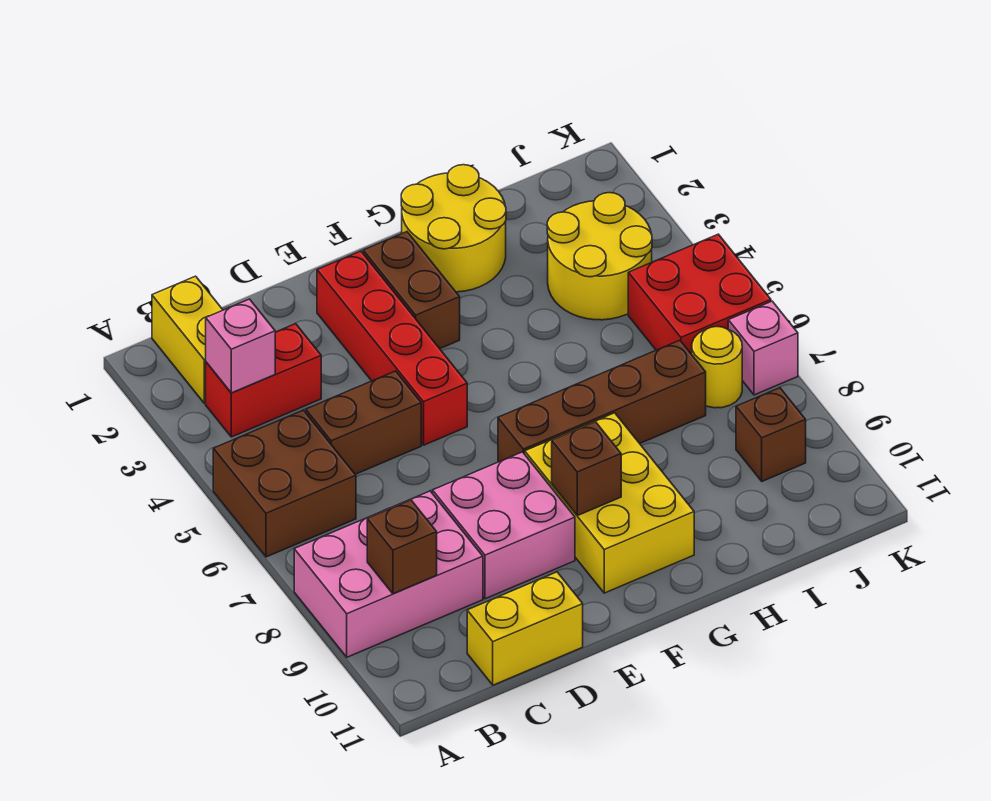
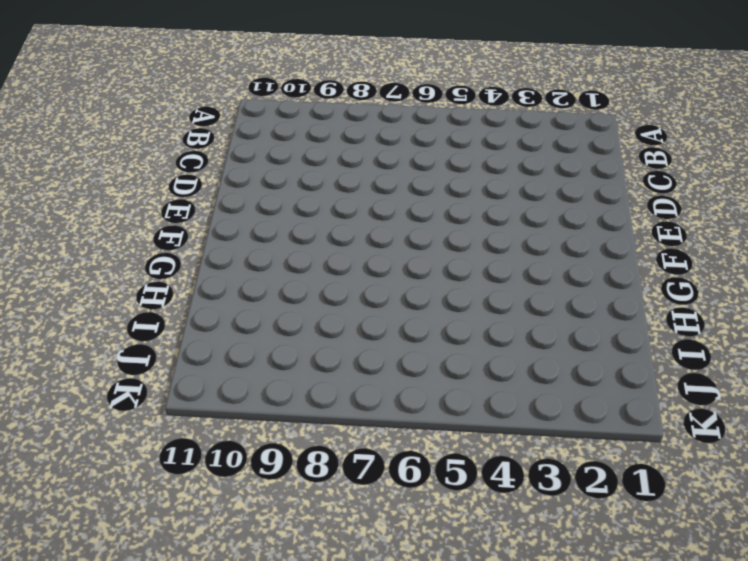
none -> brown 2x2 brick [213,410,356,557]
none -> pink 2x3 brick [294,491,483,657]
none -> yellow 1x2 brick [152,276,223,404]

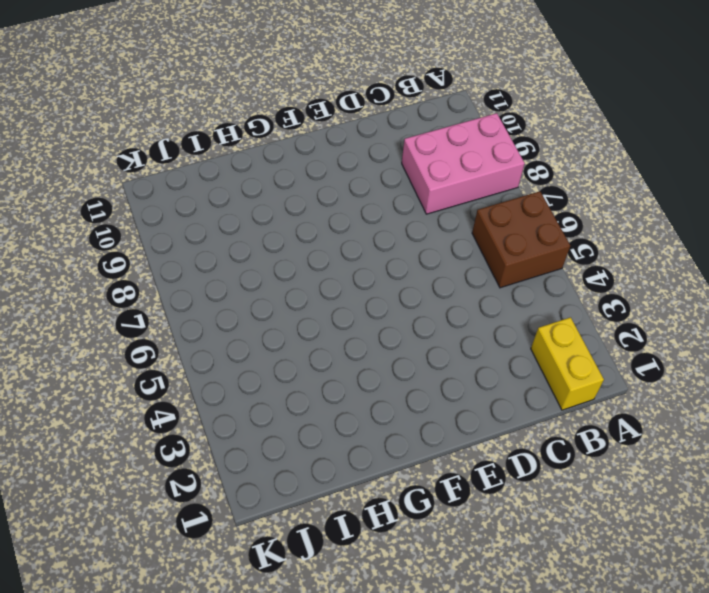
none -> red 1x2 brick [206,324,321,437]
none -> brown 1x2 brick [306,371,421,474]
none -> yellow 1x2 brick [467,572,583,685]

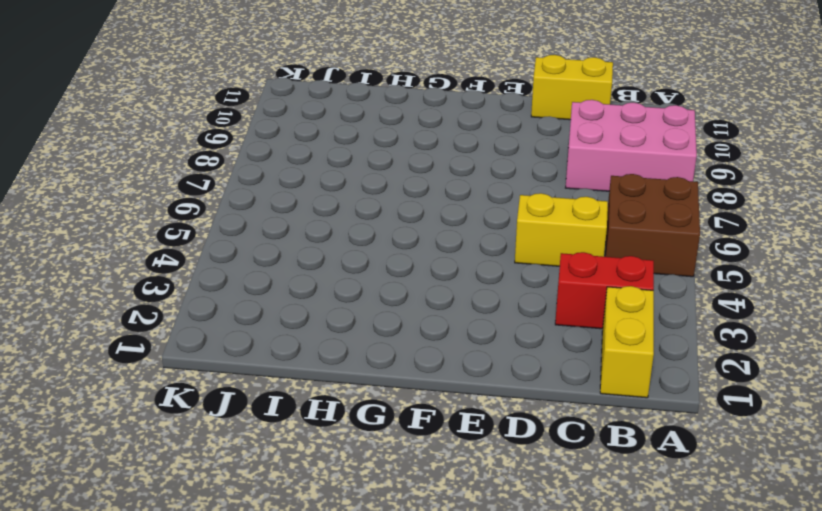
yellow 1x2 brick [515,193,608,266] -> brown 1x2 brick [306,371,421,474]
none -> pink 2x2 brick [433,452,575,599]
none -> red 1x4 brick [317,251,467,445]
none -> brown 1x2 brick [363,232,460,349]

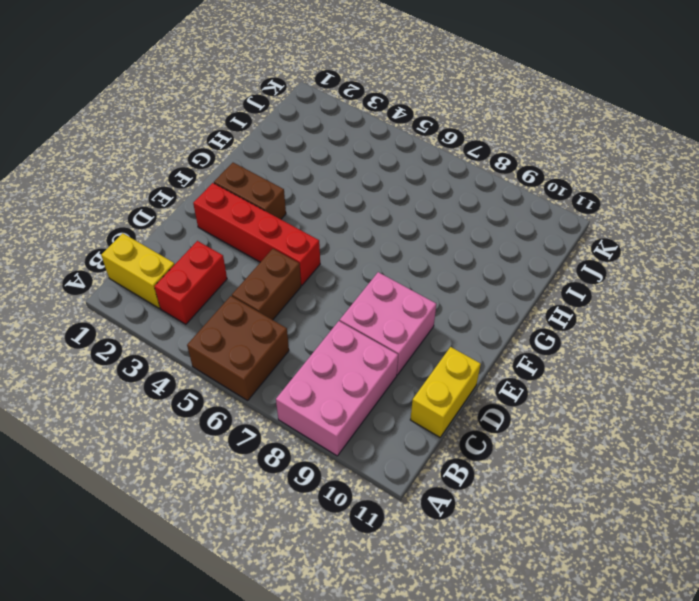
none -> brown 1x4 brick [498,340,706,462]
none -> yellow 2x3 brick [525,413,694,593]
none -> yellow 2x2 round brick [401,165,506,292]

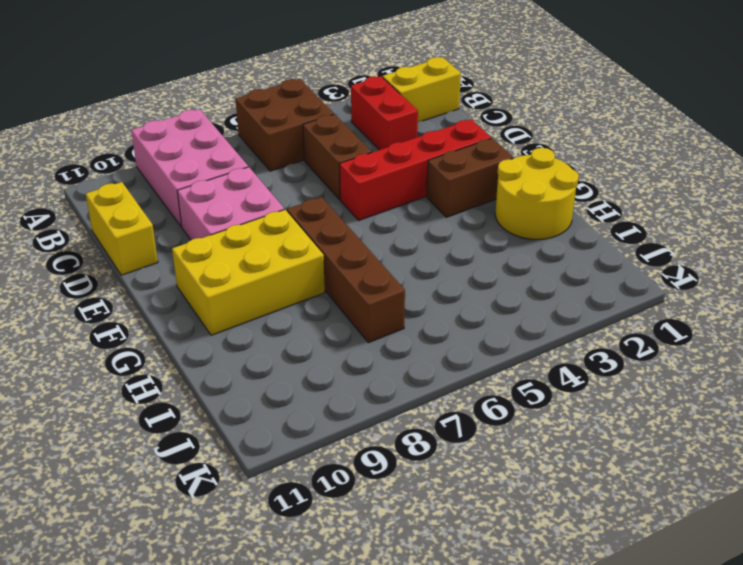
none -> yellow 2x2 round brick [547,193,652,320]
none -> red 2x2 brick [628,234,771,354]
none -> yellow 1x1 round brick [692,327,742,408]

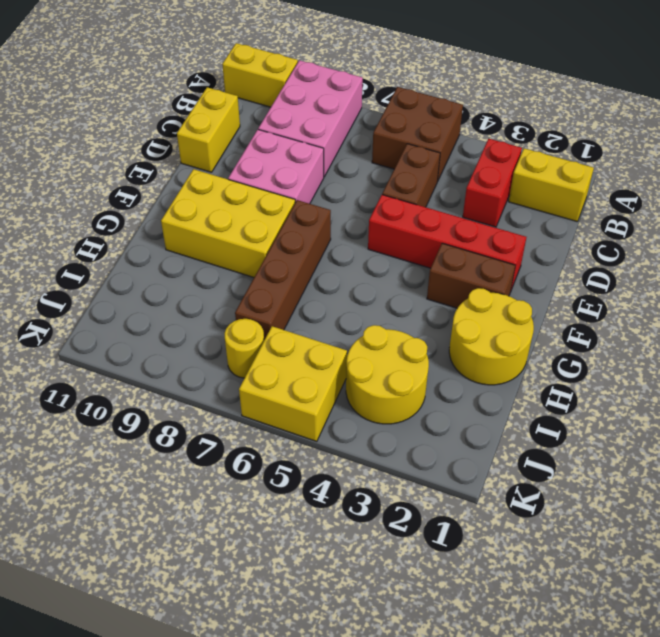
yellow 1x2 brick [222,43,298,107] -> none
yellow 2x2 brick [239,326,347,441] -> red 2x2 brick [628,234,771,354]
none -> brown 1x1 brick [736,388,806,481]
none -> pink 1x1 brick [728,301,798,395]
none -> pink 1x1 brick [206,299,275,393]

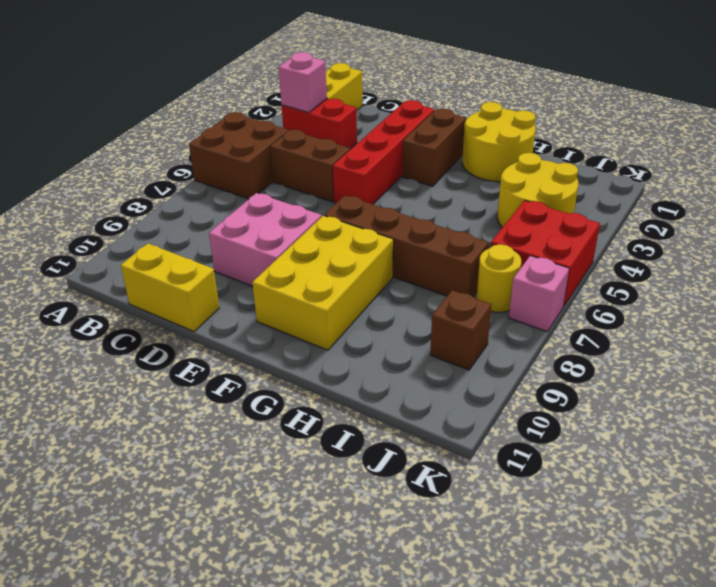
none -> pink 2x3 brick [294,491,483,657]
none -> brown 1x1 brick [367,500,437,594]
none -> brown 1x1 brick [552,422,621,516]

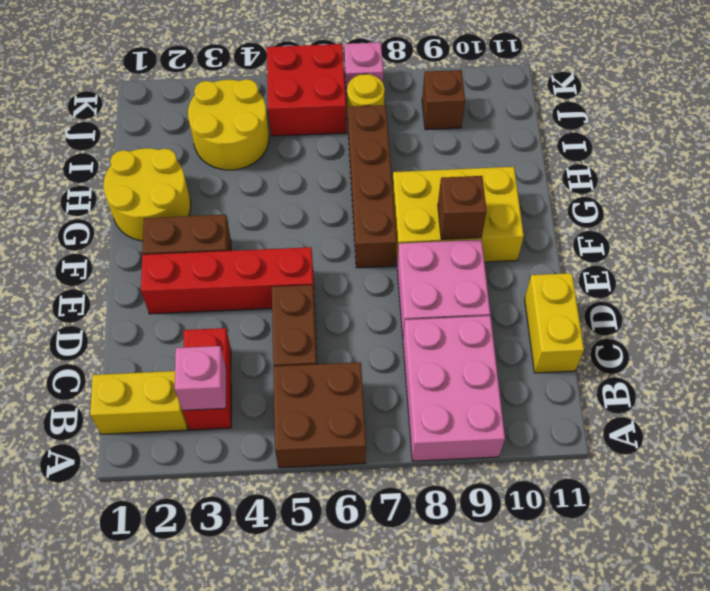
none -> brown 1x1 brick [367,500,437,594]

